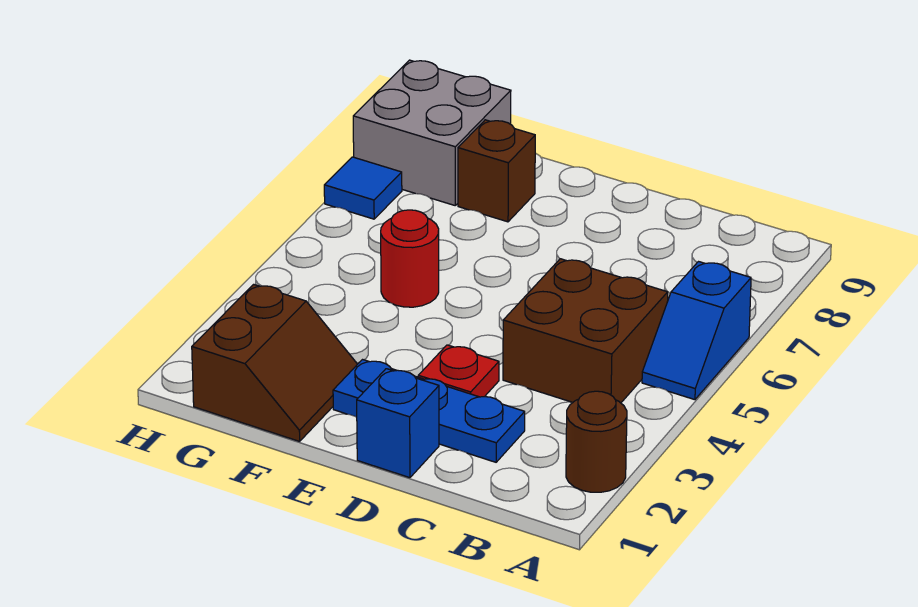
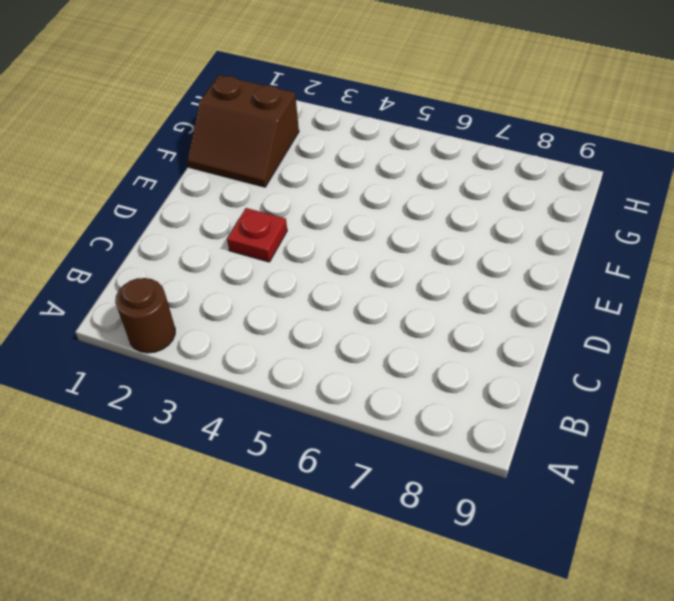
none -> blue 1x2 slope [642,262,751,400]
none -> brown 2x2 brick [503,259,668,403]

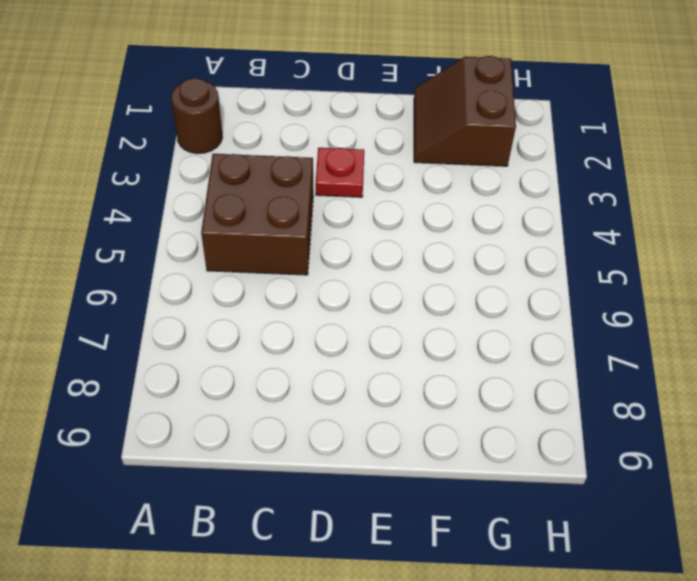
none -> blue 1x2 slope [642,262,751,400]
none -> blue 1x3 plate [333,360,525,462]

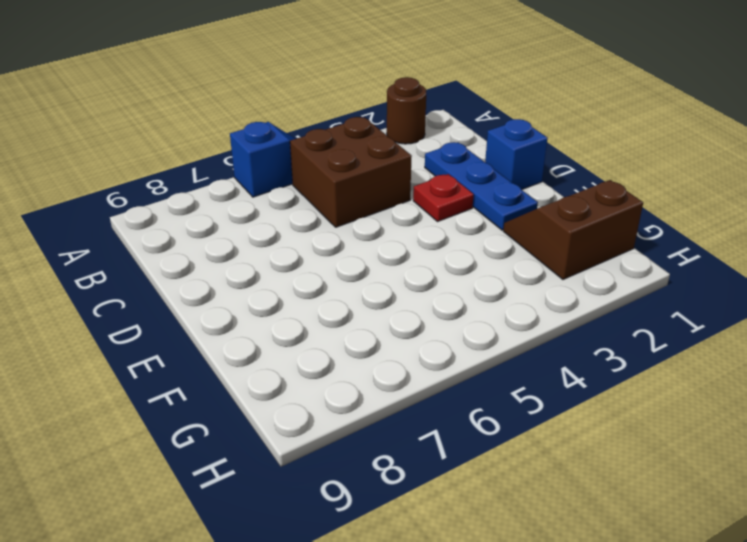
none -> red 1x1 round brick [381,210,439,307]
none -> brown 1x1 brick [458,120,535,222]

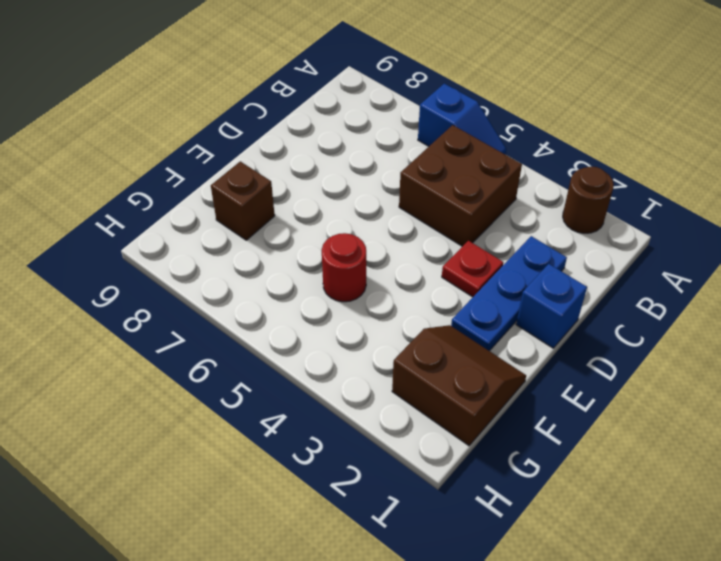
none -> grey 2x2 brick [353,60,511,205]
none -> blue 1x1 tile [324,157,402,219]

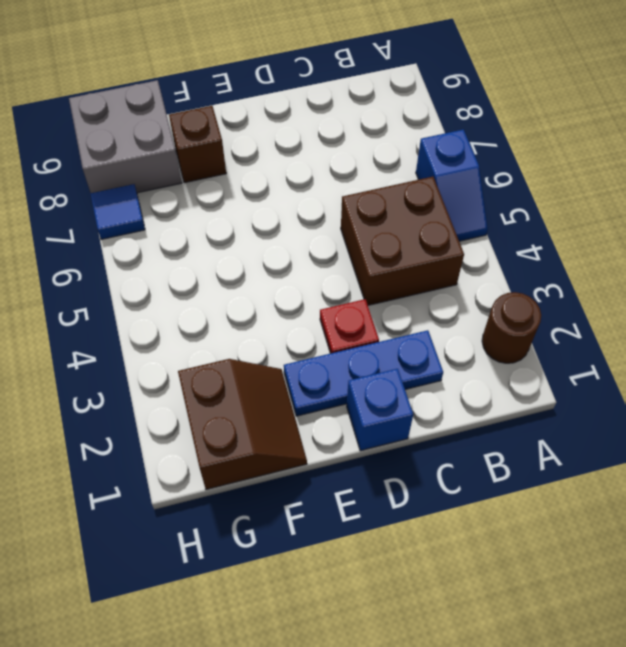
none -> red 1x1 round brick [381,210,439,307]

